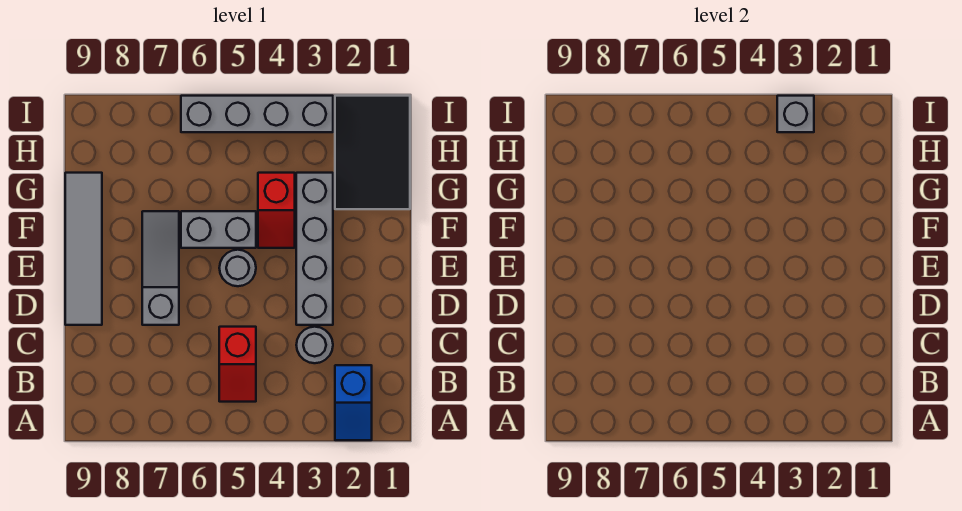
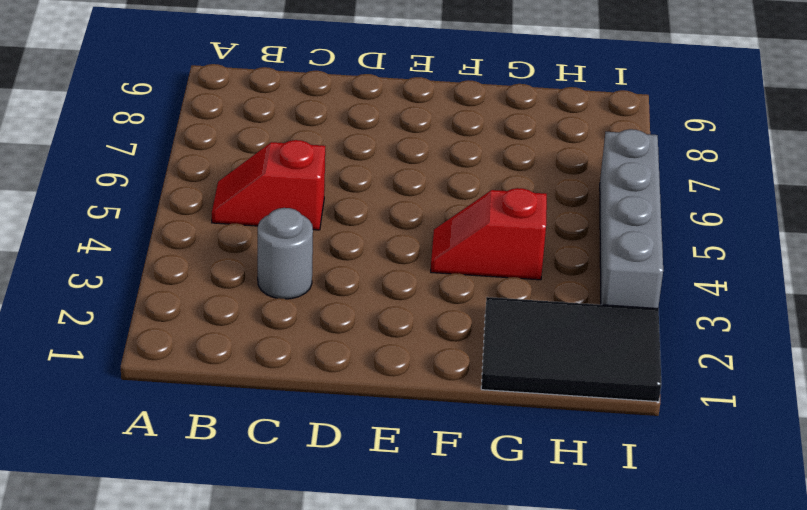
none -> blue 1x2 slope [335,365,372,440]
none -> grey 1x4 brick [296,173,333,325]
none -> grey 1x3 slope [142,211,179,325]

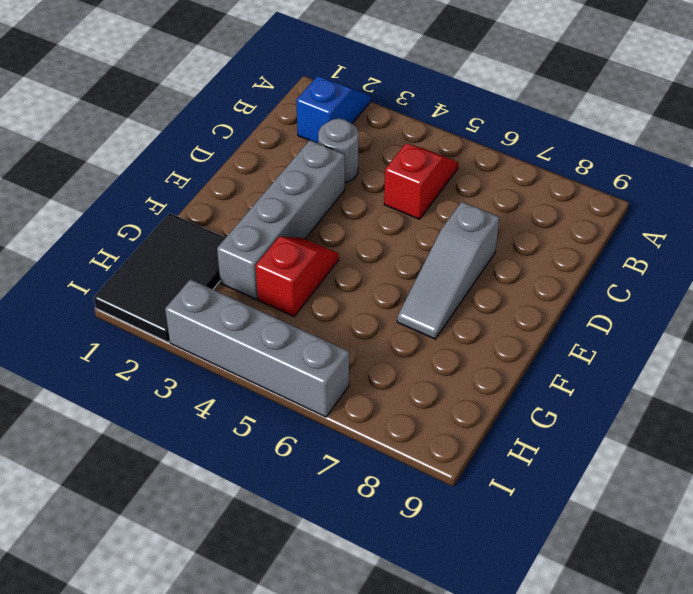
none -> grey 1x4 tile [65,173,102,325]
none -> grey 1x1 round brick [219,250,256,286]
none -> grey 1x2 brick [181,211,256,248]

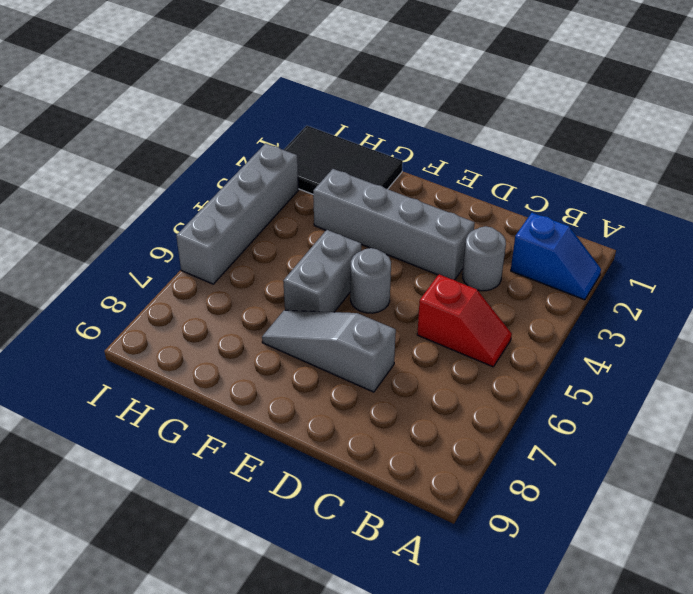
none -> grey 1x4 tile [65,173,102,325]
none -> red 1x2 slope [258,173,295,248]
none -> grey 1x1 brick [777,96,814,132]

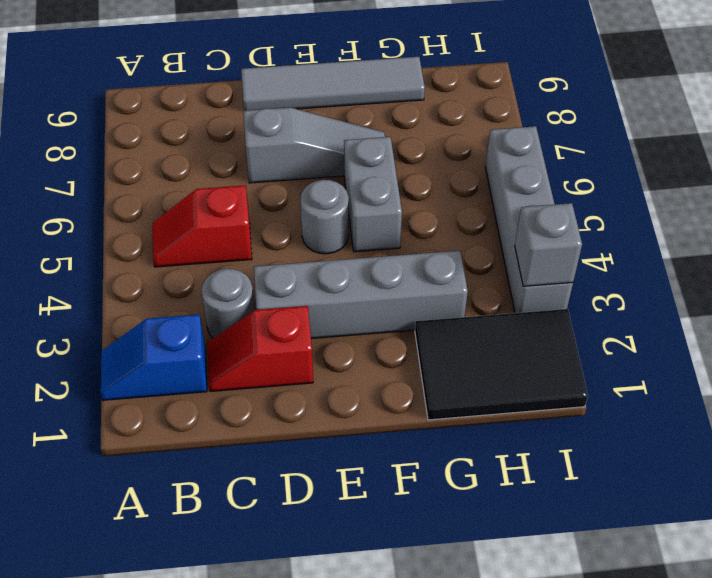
red 1x2 slope [207,306,313,391] -> red 1x2 slope moved to [258,173,295,248]

